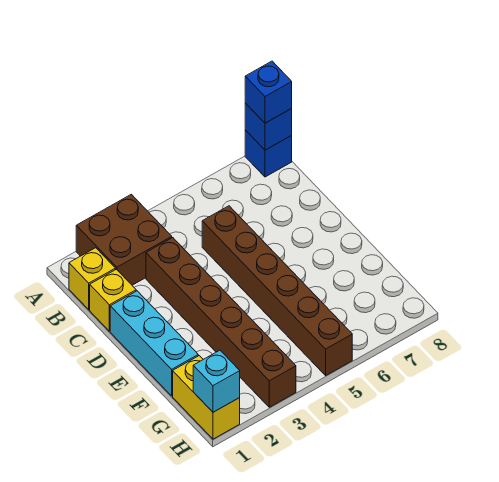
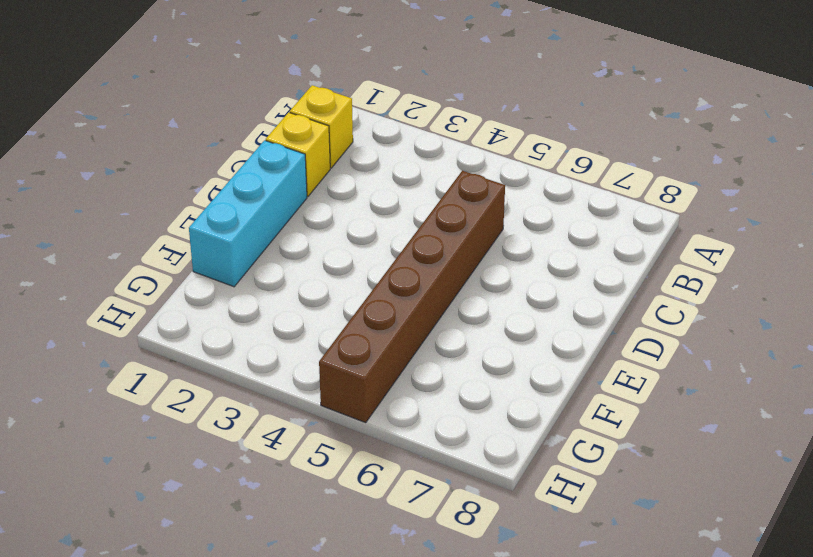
none -> brown 2x2 brick [76,194,172,285]
none -> blue 1x1 brick [245,130,292,177]

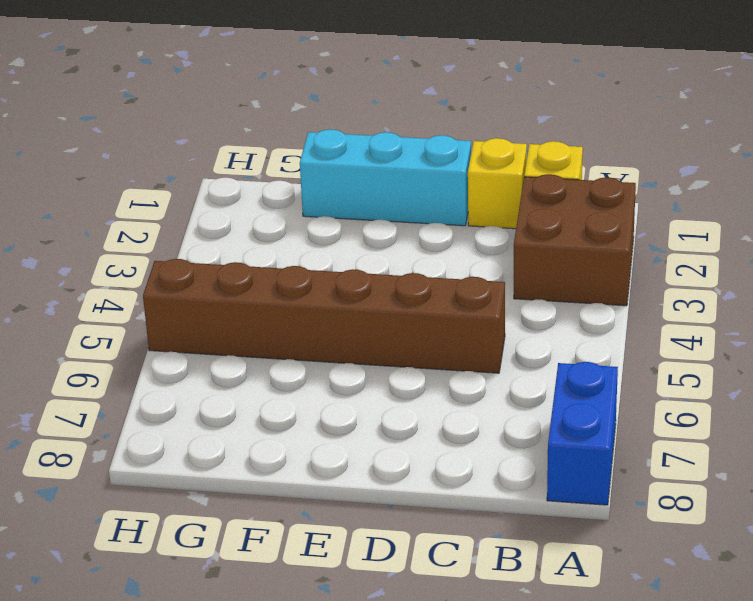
blue 1x2 brick [547,362,618,505] -> blue 1x1 brick [245,130,292,177]
none -> brown 1x6 brick [146,238,296,407]
none -> yellow 1x2 brick [173,356,240,439]

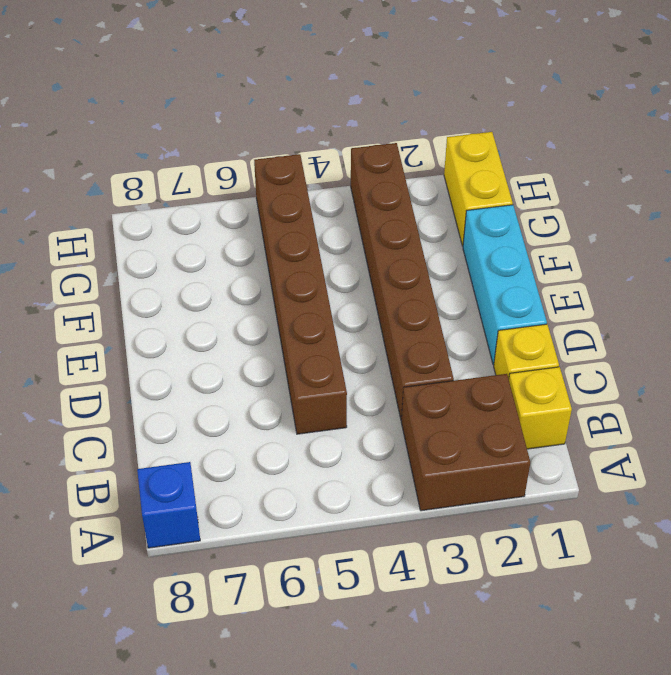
none -> blue 1x1 brick [245,103,292,150]
none -> cyan 1x1 brick [193,350,240,412]

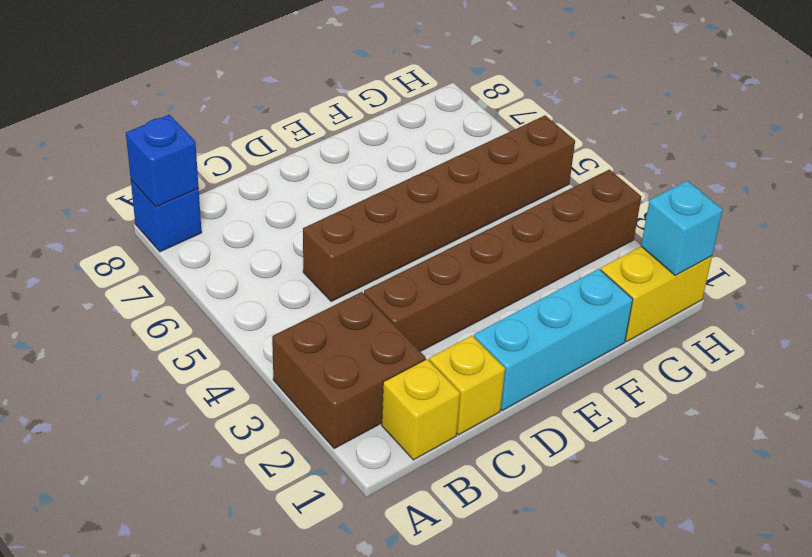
none -> blue 1x1 brick [245,61,292,123]

